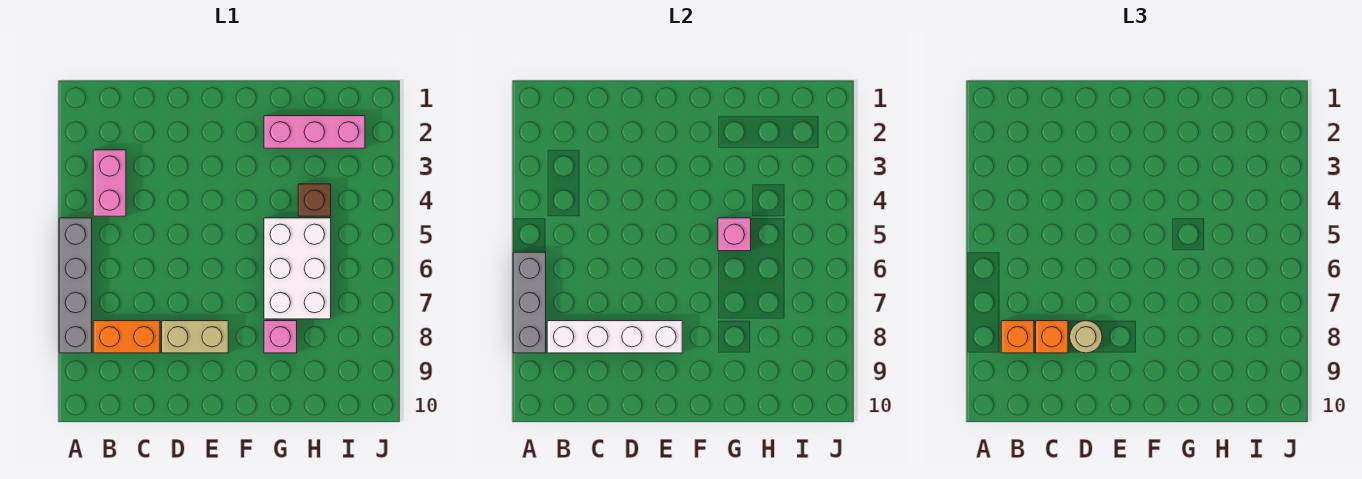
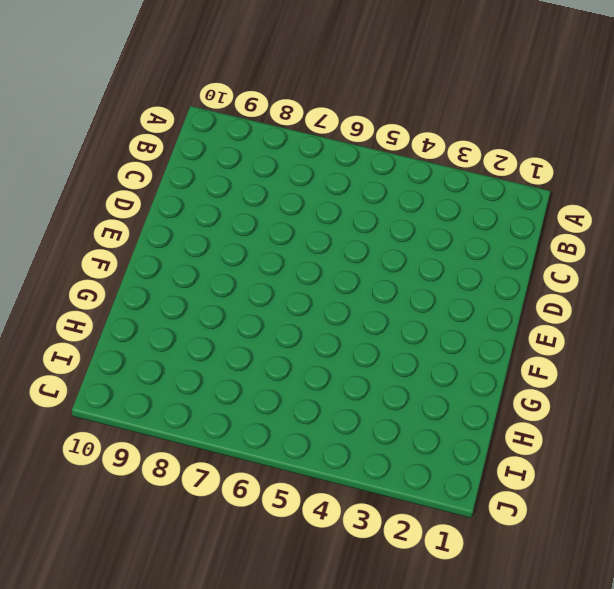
none -> grey 1x4 brick [59,218,92,353]
none -> pink 1x2 brick [93,150,126,216]
none -> orange 1x2 brick [93,321,160,353]

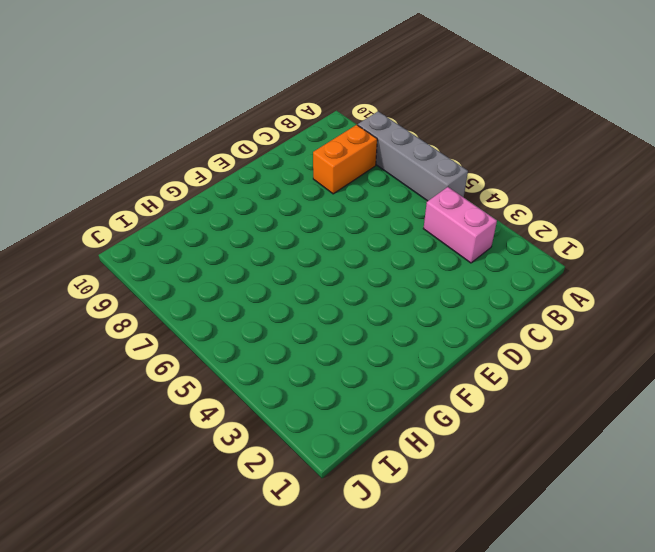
none -> tan 1x2 brick [162,321,228,353]
none -> pink 1x3 brick [264,116,365,148]
none -> white 2x3 brick [264,218,331,319]

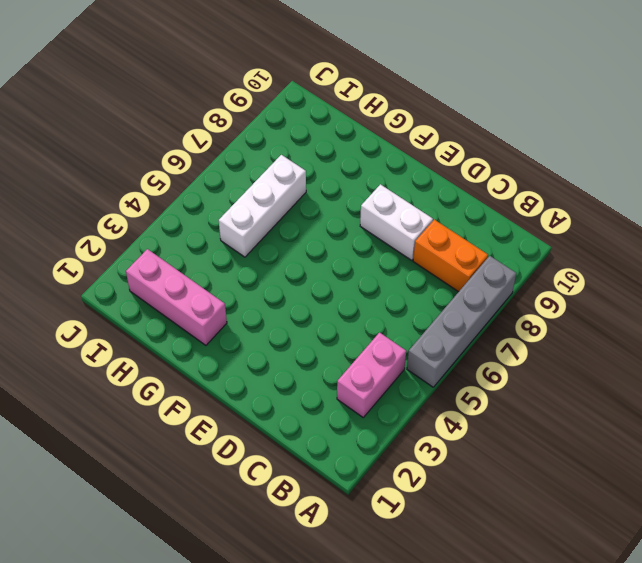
white 1x2 brick [360,184,433,260] -> tan 1x2 brick [162,321,228,353]
white 1x3 brick [219,155,306,257] -> white 2x3 brick [264,218,331,319]
none -> pink 1x1 brick [264,321,297,353]
none -> brown 1x1 brick [298,184,331,216]
none -> grey 1x3 brick [513,252,546,353]

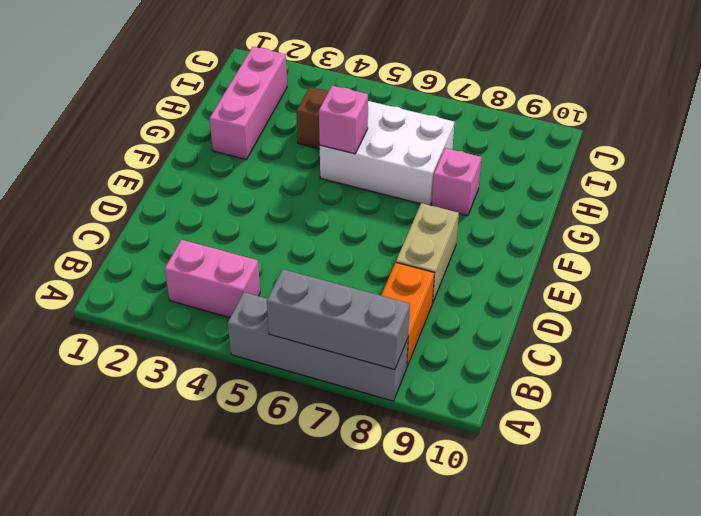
none -> white 1x4 brick [547,321,682,353]
none -> orange 1x1 brick [1001,321,1034,353]
none -> orange 1x1 brick [1036,321,1068,353]

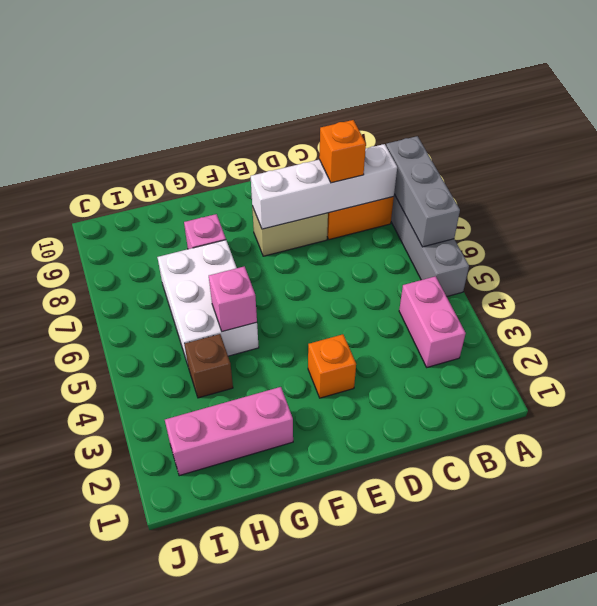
orange 1x1 brick [308,334,356,398] -> orange 1x1 brick moved to [1001,321,1034,353]
none -> tan 1x1 round brick [1070,321,1102,353]

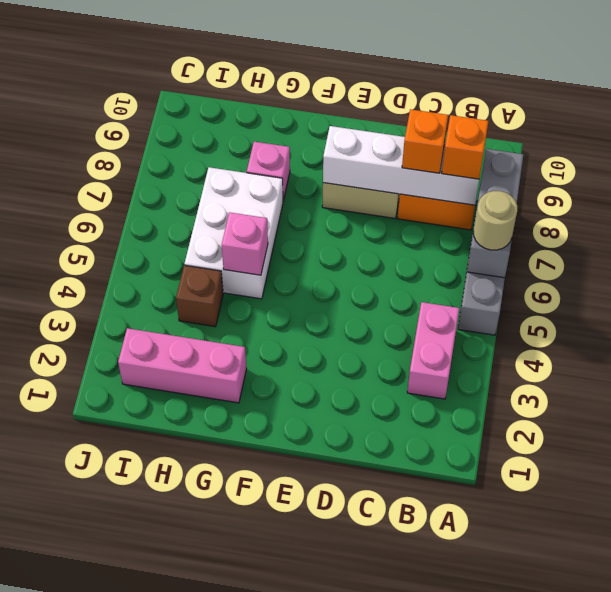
tan 1x1 round brick [473,191,517,250] -> tan 1x1 round brick moved to [1070,321,1102,353]

